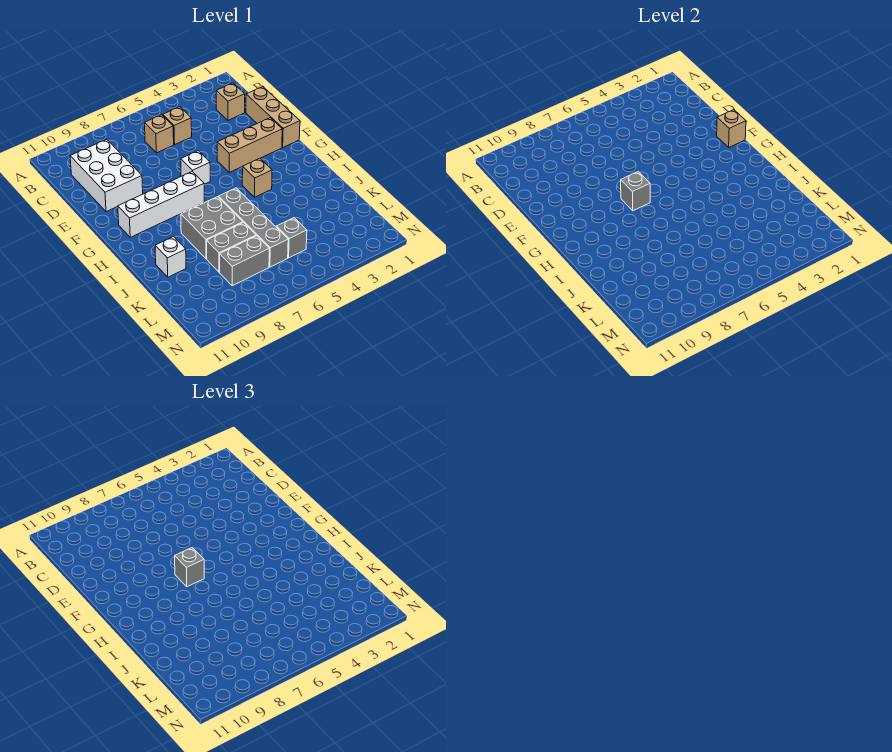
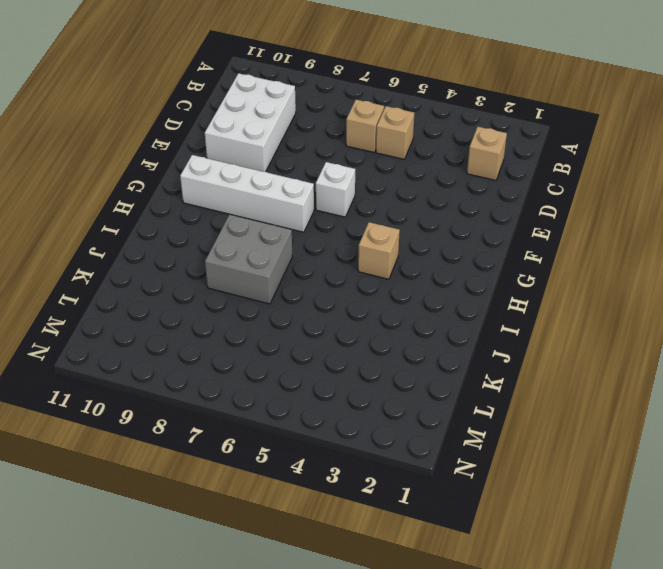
none -> tan 1x3 brick [246,87,300,147]
none -> tan 1x3 brick [217,118,282,172]
none -> grey 1x4 brick [218,188,288,267]

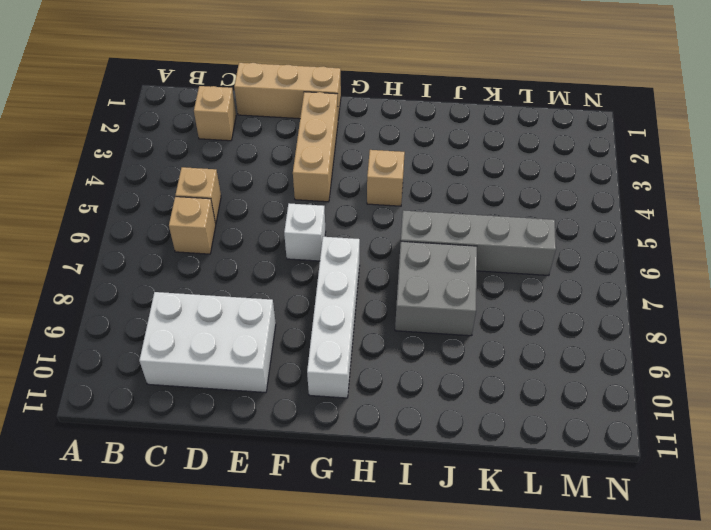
none -> white 1x1 brick [155,237,186,277]
none -> grey 1x2 brick [207,223,256,272]
none -> grey 1x1 brick [276,218,307,258]

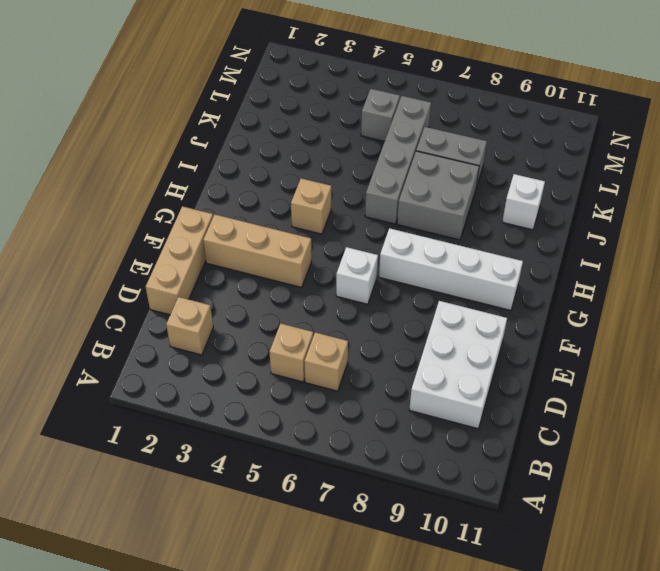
none -> grey 1x2 brick [220,236,269,286]
none -> tan 1x1 brick [717,110,746,147]
none -> grey 1x1 brick [621,172,650,211]

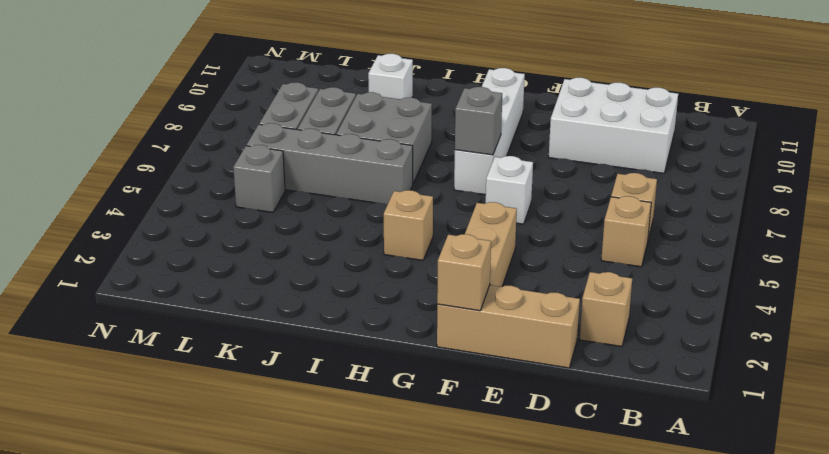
none -> grey 1x1 brick [175,548,204,587]

